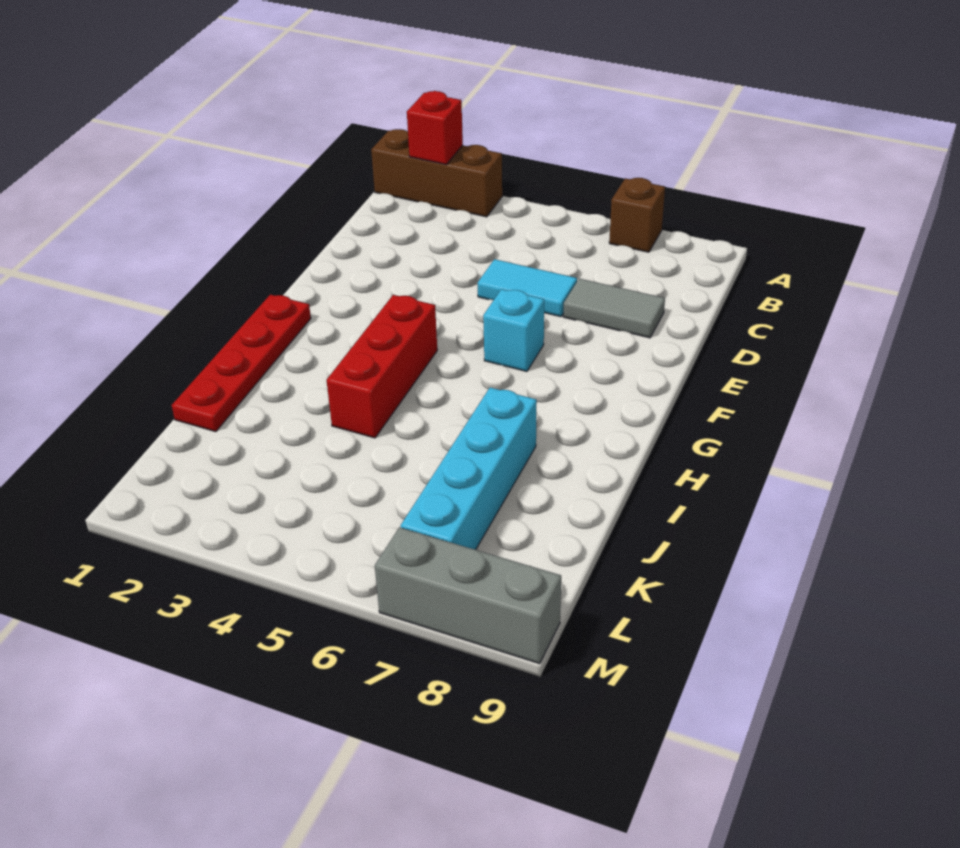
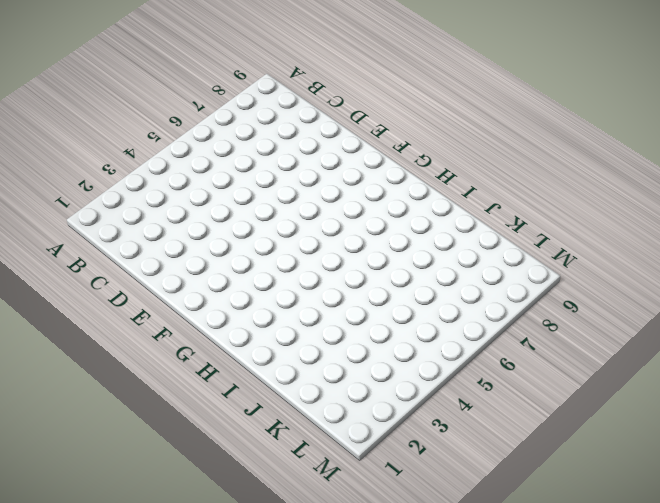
none -> brown 1x3 brick [371,129,502,217]
none -> brown 1x1 brick [609,178,665,252]

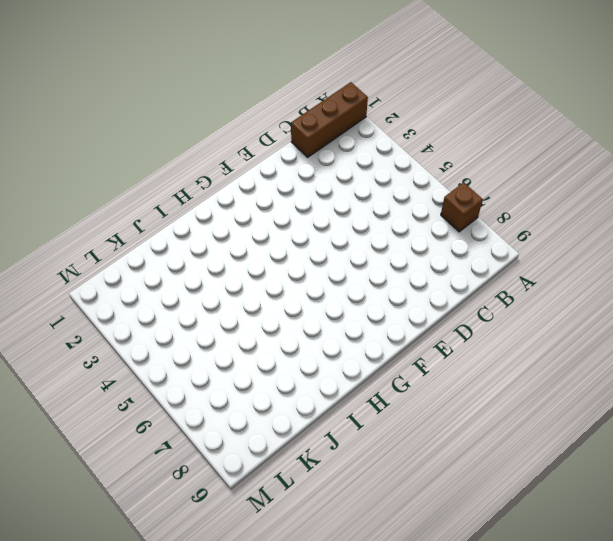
brown 1x3 brick [291,82,368,157] -> brown 1x3 brick turned to [371,129,502,217]
none -> cyan 1x2 tile [478,259,577,317]
none -> grey 1x2 tile [563,279,665,338]

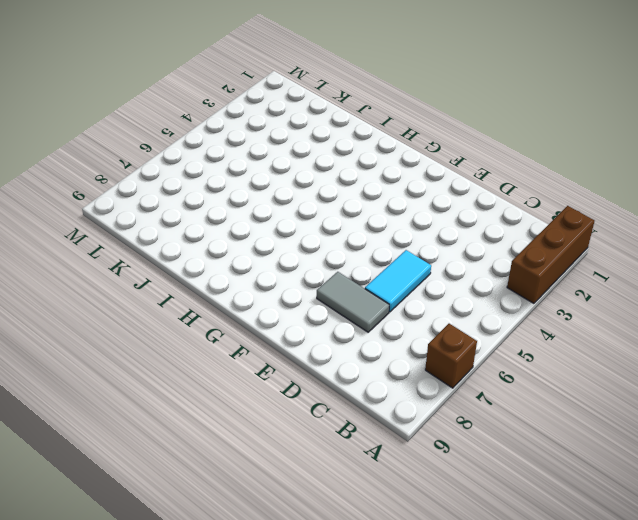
grey 1x2 tile [317,272,389,332] -> grey 1x2 tile turned to [563,279,665,338]
none -> cyan 1x1 brick [483,289,544,371]
none -> red 1x4 plate [172,295,311,432]

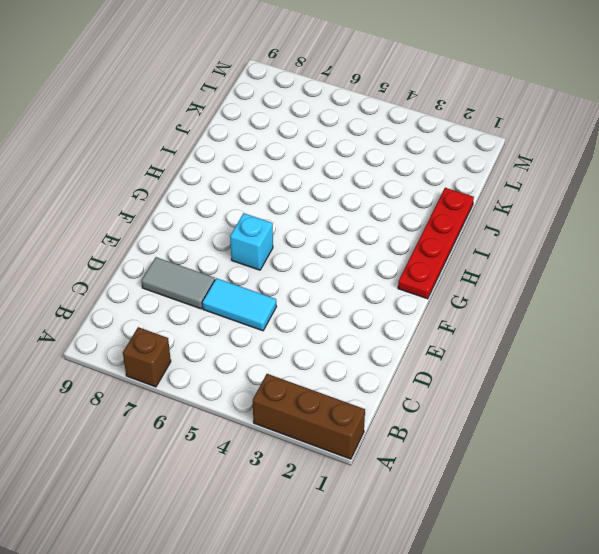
none -> red 1x3 brick [327,295,437,438]
none -> cyan 1x4 brick [401,388,537,550]

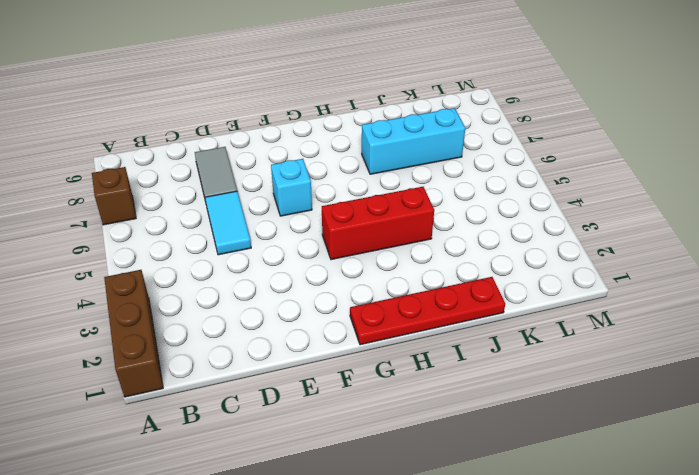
cyan 1x3 brick [362,108,465,174] -> cyan 1x4 brick [401,388,537,550]
none -> grey 1x3 brick [375,527,561,664]
none -> red 1x1 brick [407,91,463,164]

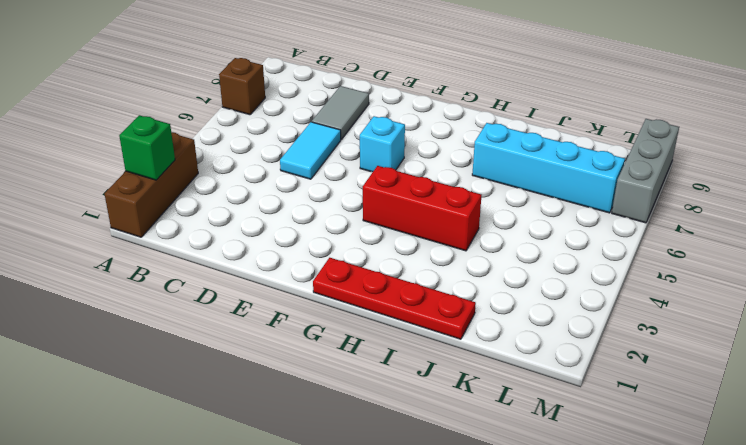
green 1x1 brick [119,115,175,180] -> red 1x1 brick [407,91,463,164]

